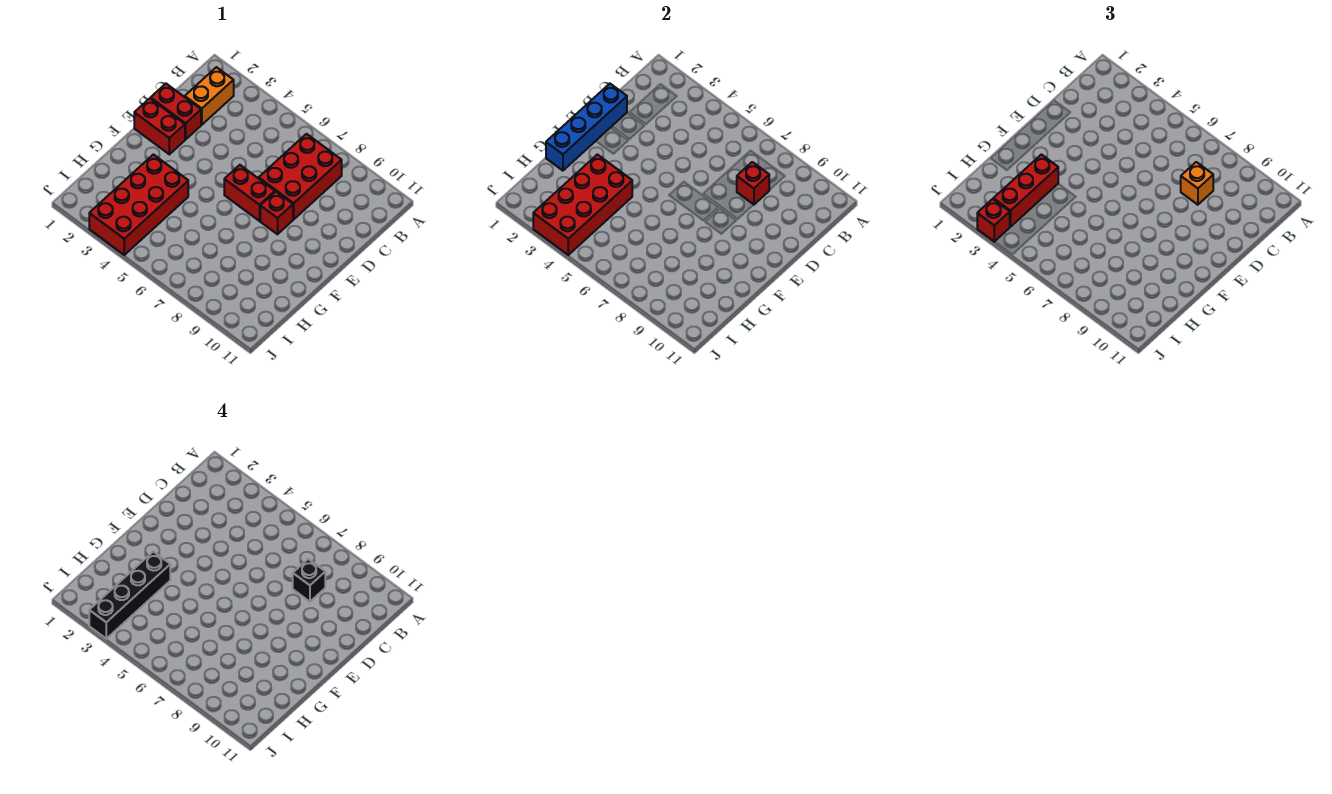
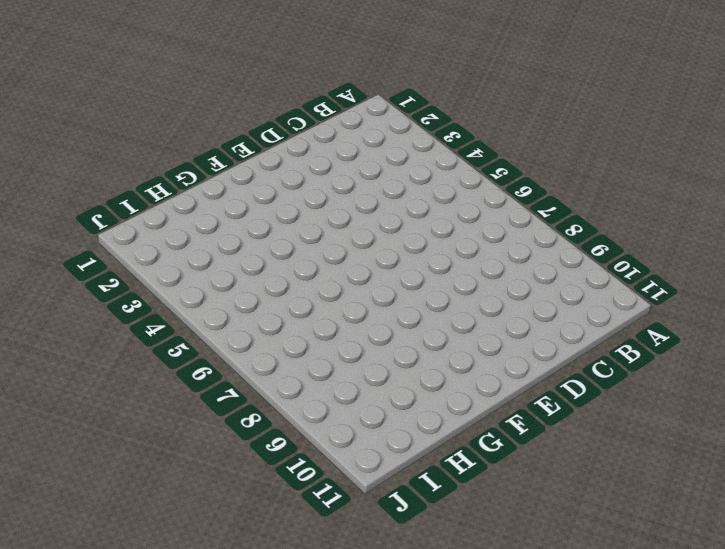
none -> orange 1x2 brick [185,67,234,125]
none -> red 2x3 brick [259,134,342,219]
none -> red 1x2 brick [151,84,201,139]

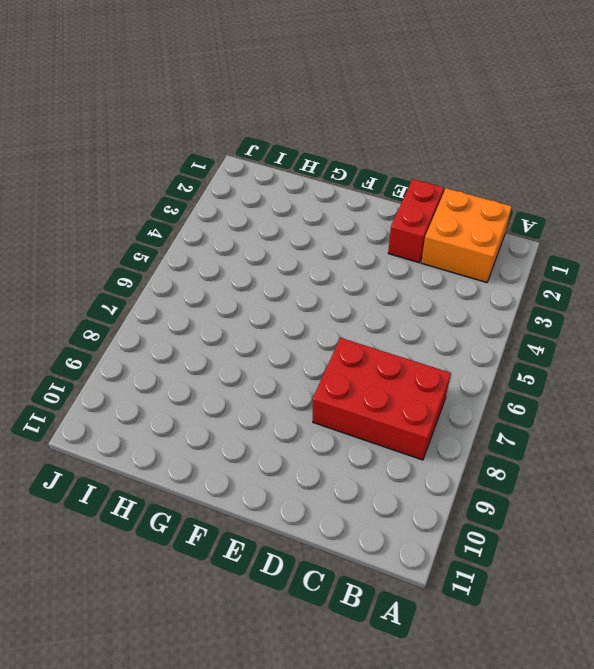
orange 2x2 brick [421,188,512,283] -> orange 1x2 brick [185,67,234,125]
none -> red 1x2 brick [134,98,185,154]
none -> red 1x2 brick [224,165,275,221]
none -> red 1x1 brick [260,192,293,234]

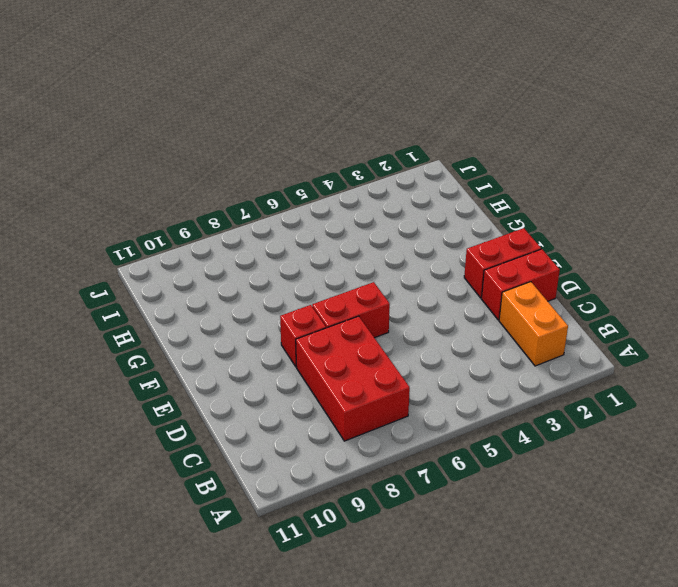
none -> red 2x4 brick [89,155,188,255]
none -> red 1x1 brick [737,162,769,205]
none -> blue 1x4 brick [546,84,627,171]

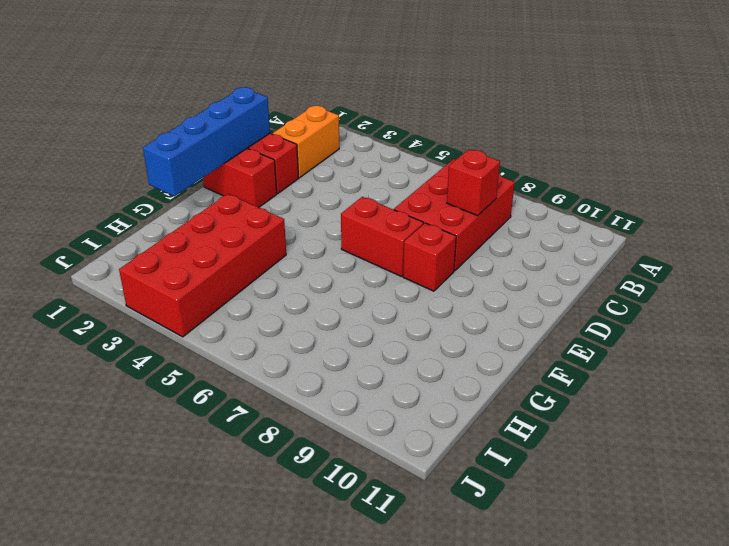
none -> red 2x4 brick [533,155,632,255]
none -> orange 1x1 brick [1181,162,1213,205]
none -> red 1x3 brick [993,155,1058,227]

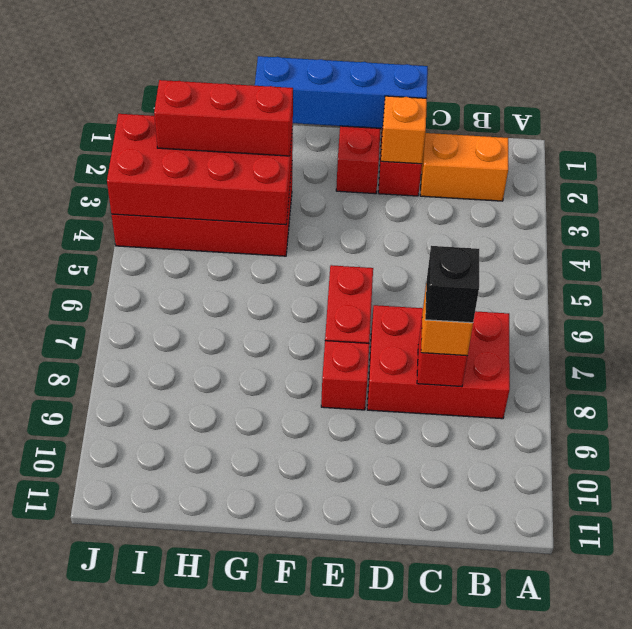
orange 1x1 brick [381,96,427,164] -> none
none -> red 1x1 brick [977,199,1010,242]
none -> black 1x4 brick [89,552,170,639]

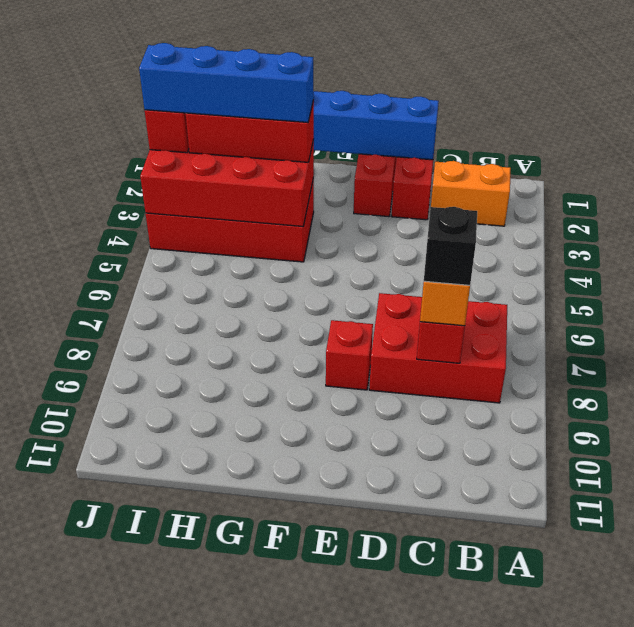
blue 1x4 brick [139,43,314,123] -> black 1x4 brick [89,552,170,639]
none -> red 1x2 brick [224,165,275,221]

